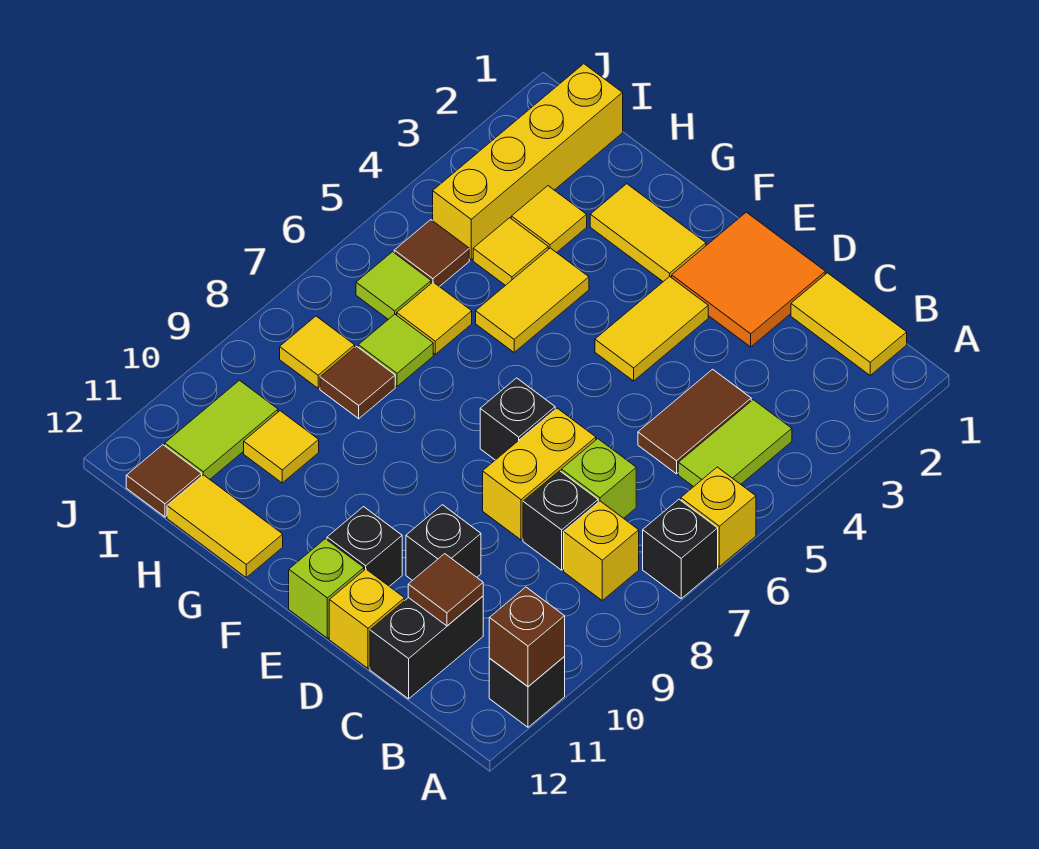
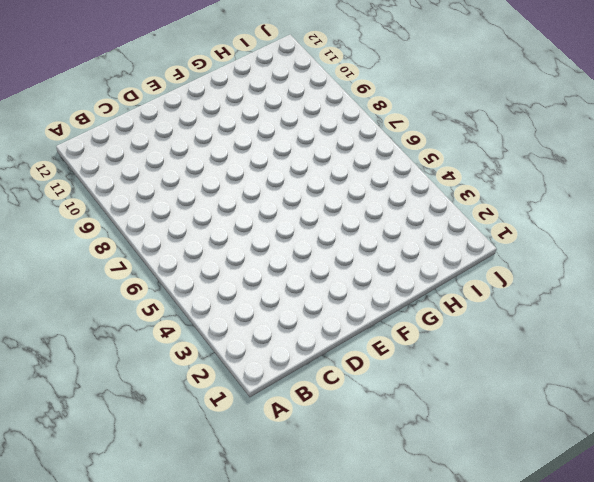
none -> yellow 1x1 brick [681,467,756,567]
none -> black 1x1 brick [643,499,718,599]
none -> black 1x1 brick [489,657,565,727]
none -> yellow 1x2 tile [791,273,907,375]

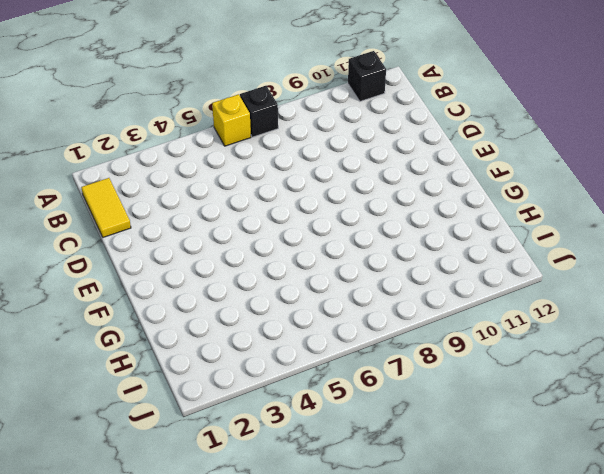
none -> lime 1x2 tile [678,400,792,487]
none -> yellow 1x1 brick [564,501,639,600]
none -> brown 1x2 tile [638,369,751,474]
none -> lime 1x1 brick [561,439,636,518]

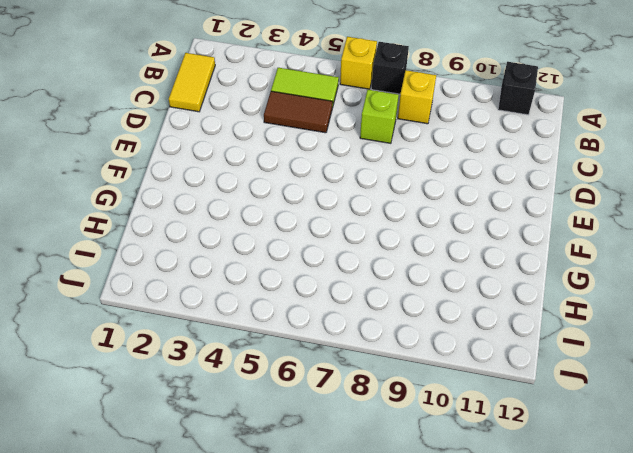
none -> black 1x1 brick [523,471,598,570]
none -> black 1x2 brick [370,596,483,699]
none -> orange 2x2 tile [672,212,825,347]
none -> yellow 1x2 brick [483,408,596,540]

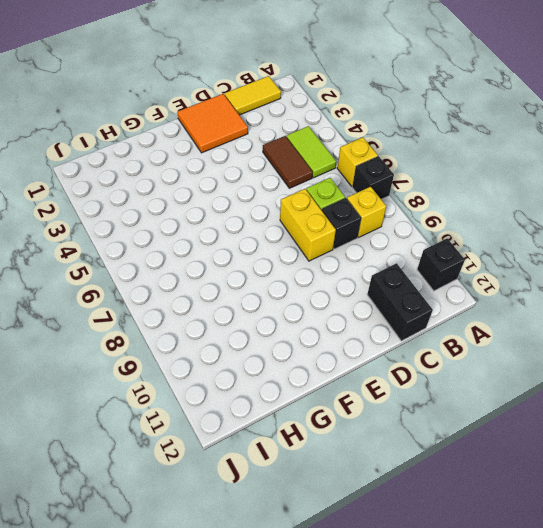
none -> black 1x1 brick [406,505,481,581]
none -> yellow 1x1 brick [329,569,404,668]
none -> yellow 1x2 tile [595,277,708,381]
none -> black 1x1 brick [480,378,555,460]

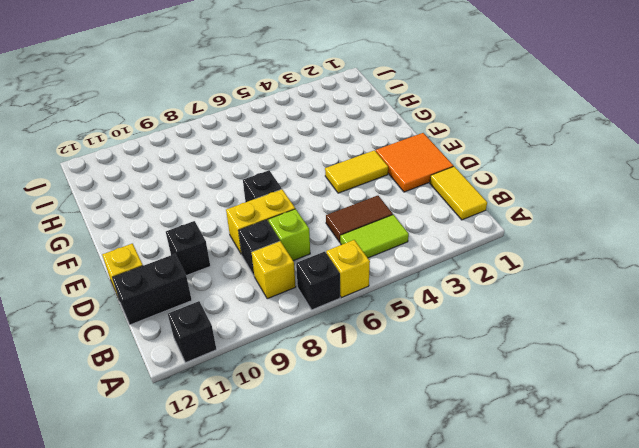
none -> black 1x1 brick [327,507,402,586]
none -> lime 1x1 brick [289,539,364,638]
none -> yellow 1x2 tile [590,184,706,282]
none -> yellow 1x2 tile [476,248,589,352]

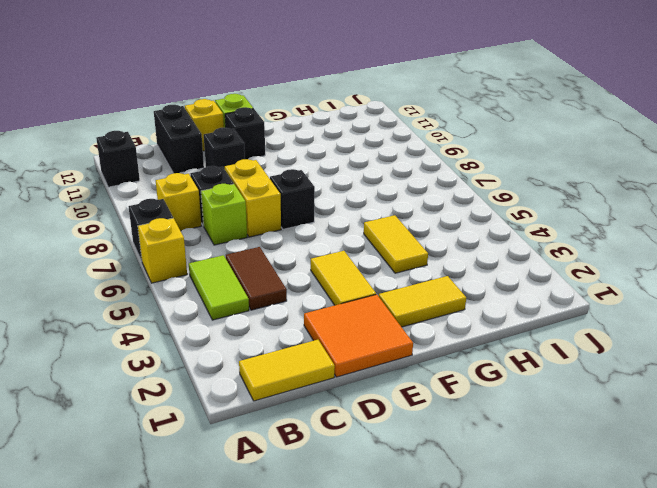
none -> yellow 1x2 tile [167,475,283,577]
none -> yellow 1x1 tile [511,186,587,253]
none -> yellow 1x1 tile [473,218,548,286]
none -> yellow 1x1 tile [397,282,472,354]

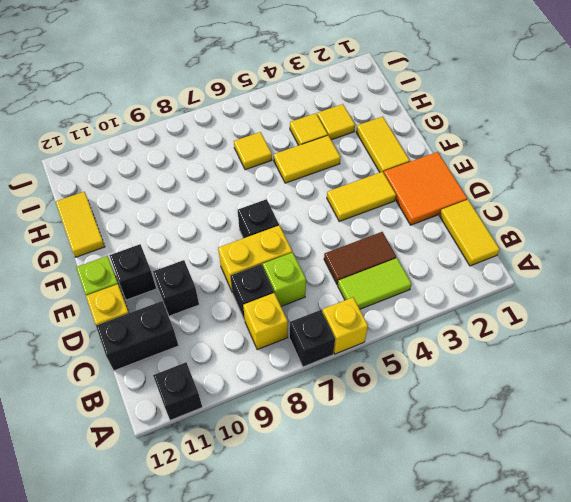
none -> lime 1x1 tile [358,314,433,386]
none -> brown 1x1 tile [320,346,395,419]
none -> yellow 1x1 tile [244,411,319,483]
none -> yellow 1x4 brick [433,64,623,260]

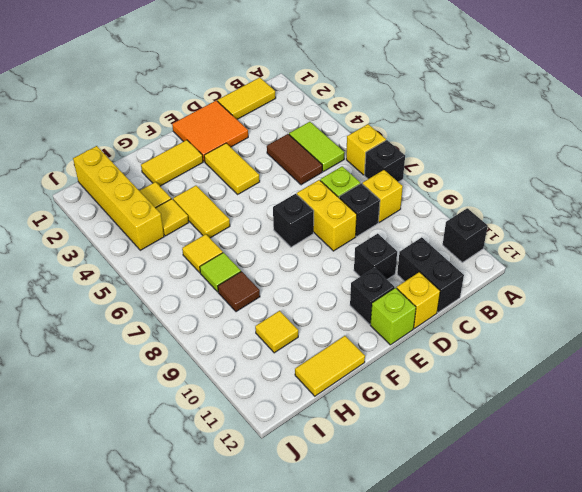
none -> brown 1x1 tile [394,220,469,287]
none -> lime 1x1 tile [356,252,431,319]
none -> yellow 1x1 tile [280,316,355,388]
none -> lime 1x2 tile [165,380,278,479]

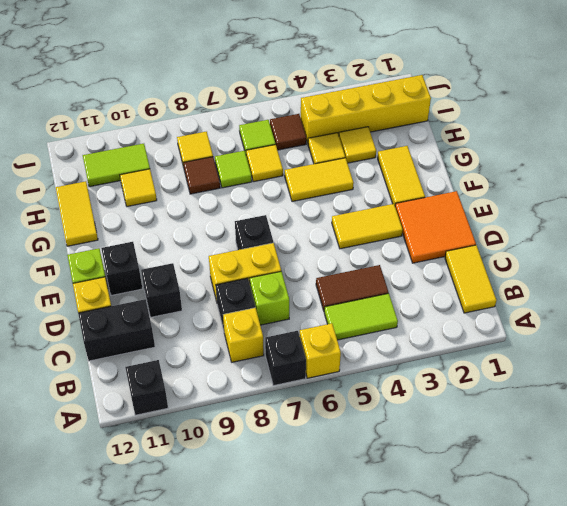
none -> brown 1x1 tile [126,445,202,517]
none -> brown 1x1 brick [489,587,565,686]
none -> brown 1x1 tile [408,554,483,626]

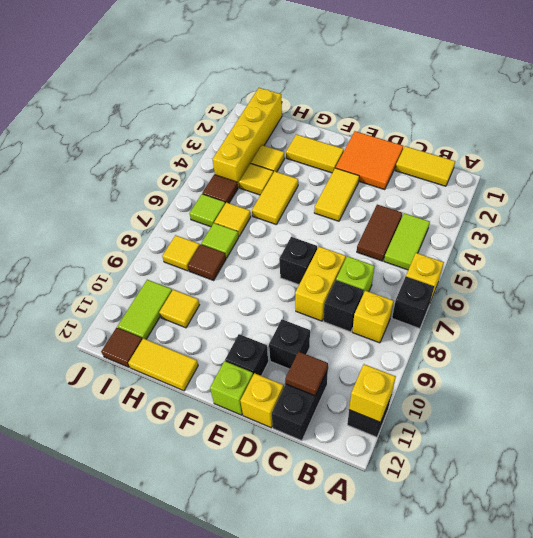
yellow 1x1 brick [349,364,396,422] -> brown 1x1 brick [489,587,565,686]

